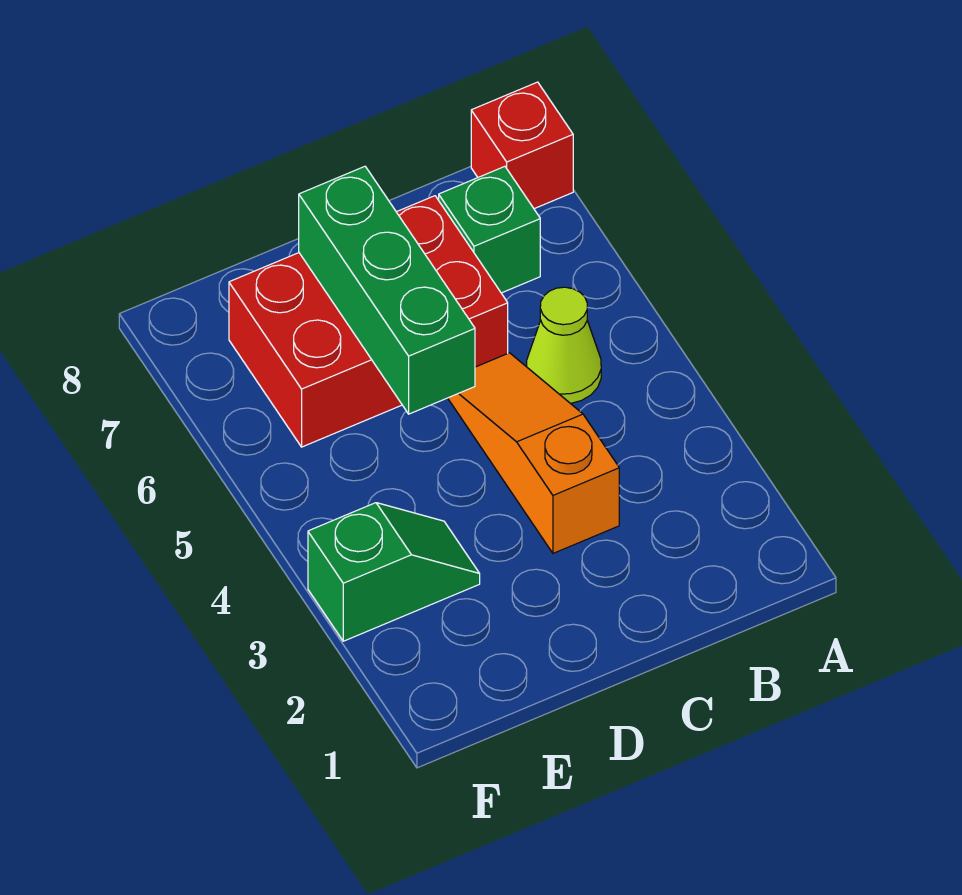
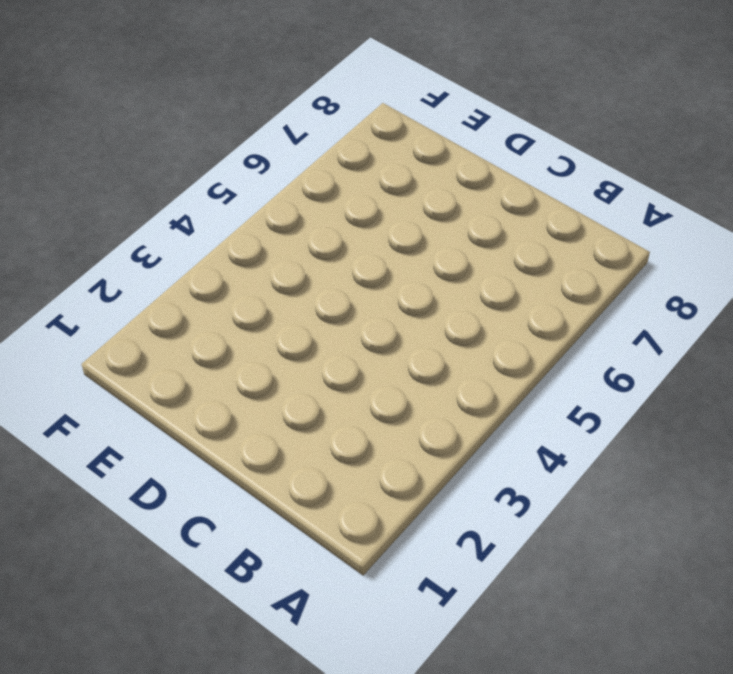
none -> red 1x1 brick [471,82,573,209]
none -> lime 1x1 cone [527,287,601,404]

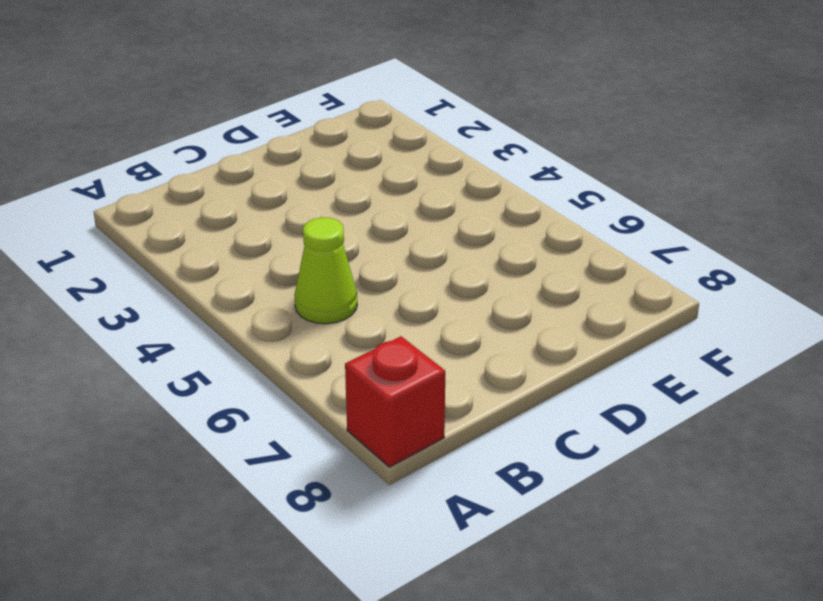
none -> green 1x1 brick [439,166,540,293]
none -> orange 1x3 slope [448,353,619,553]

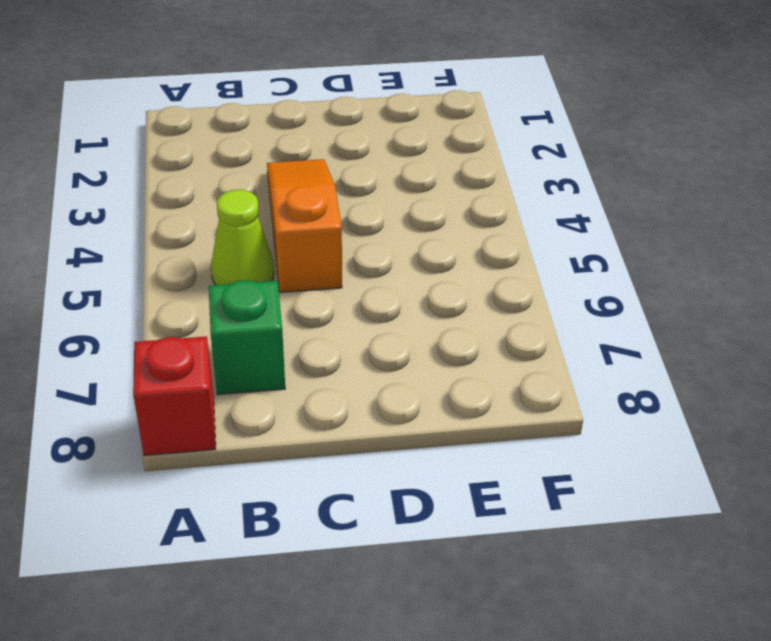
orange 1x3 slope [267,159,342,292] -> orange 1x3 slope turned to [448,353,619,553]
none -> red 2x3 brick [229,196,508,447]
none -> green 1x2 slope [308,503,480,641]

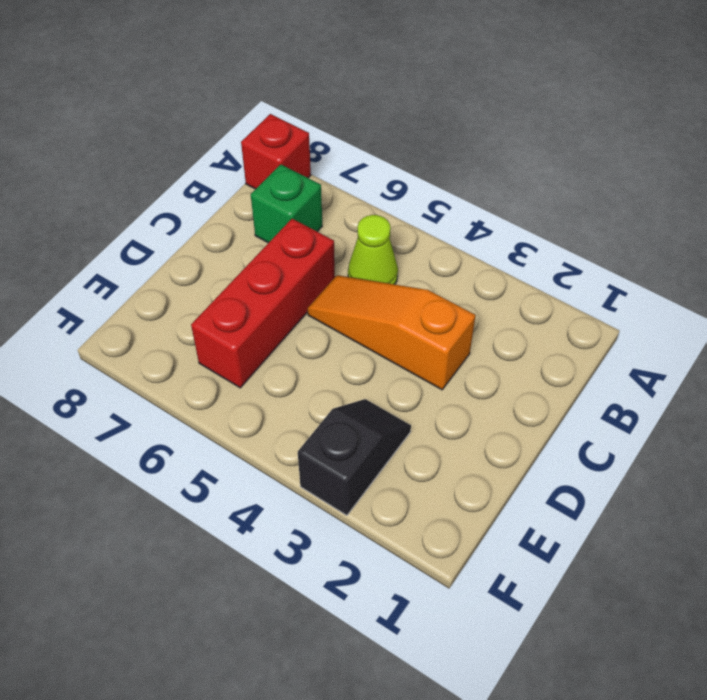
red 1x3 brick [191,219,335,388] -> red 2x3 brick [229,196,508,447]
black 1x2 slope [298,399,411,515] -> green 1x2 slope [308,503,480,641]
none -> green 1x3 brick [299,166,475,414]

